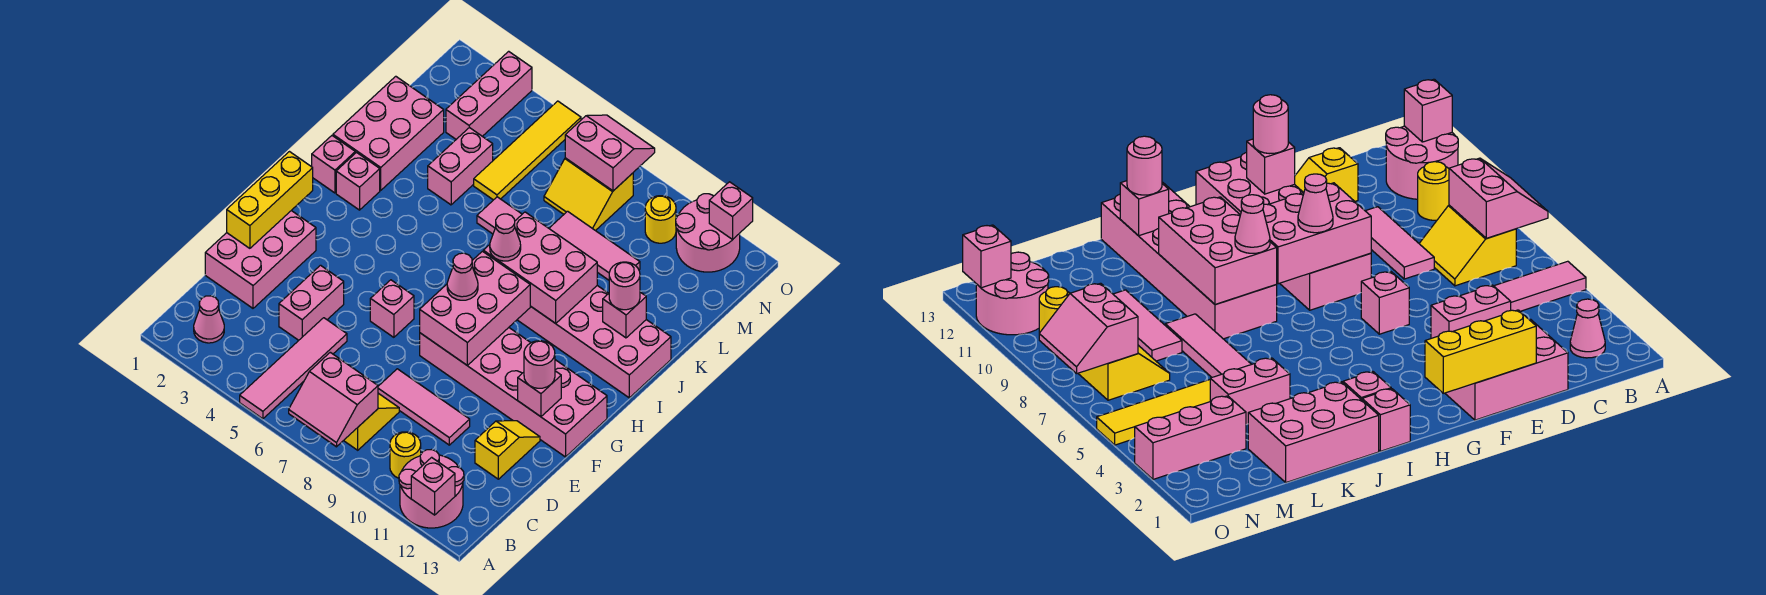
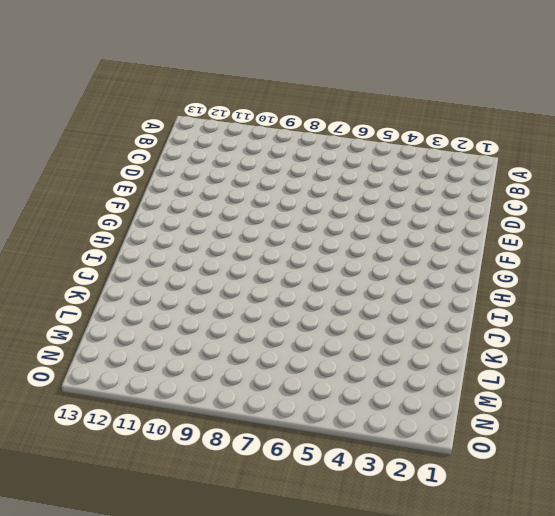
none -> pink 1x4 tile [240,318,347,419]
none -> pink 2x2 round brick [399,450,464,528]
none -> pink 1x1 cone [194,296,224,343]
none -> yellow 2x2 slope [344,393,399,450]

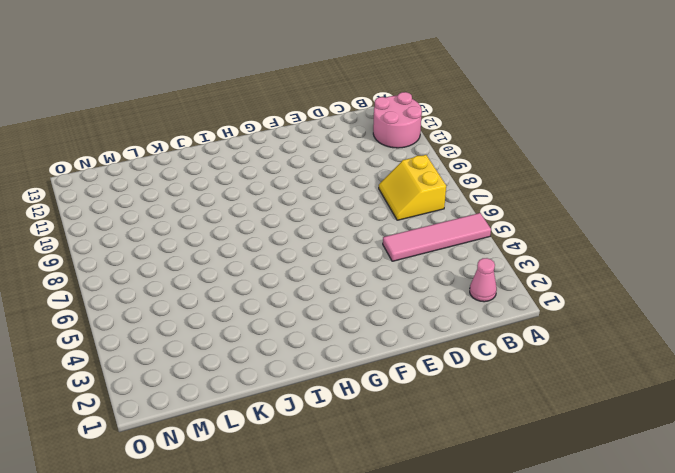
none -> yellow 1x1 round brick [390,432,421,478]
none -> pink 2x3 brick [205,211,316,308]
none -> pink 1x2 brick [279,265,344,340]
none -> pink 1x3 tile [378,369,470,445]

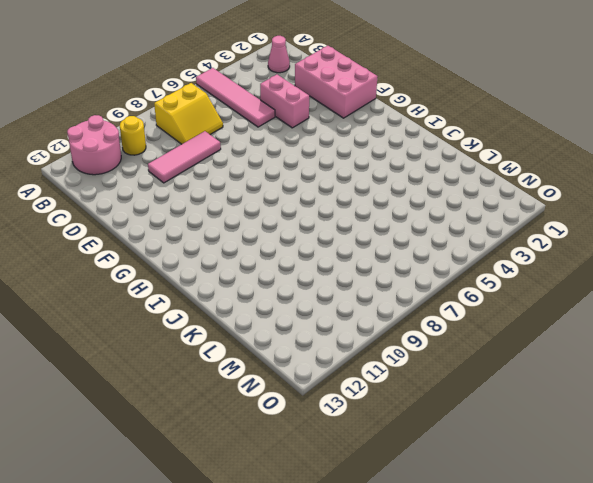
none -> yellow 1x2 slope [475,421,540,479]
none -> pink 1x1 brick [370,280,414,337]
none -> pink 2x6 brick [420,328,607,457]
none -> pink 1x1 brick [312,136,355,193]

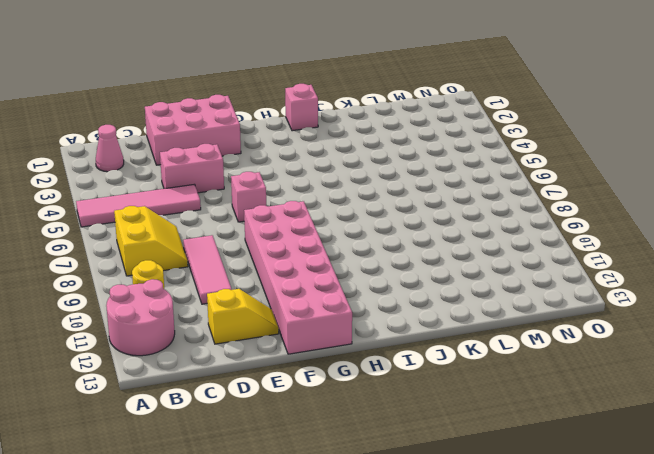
none -> pink 1x1 brick [336,153,380,210]
none -> pink 2x6 brick [517,286,671,398]
none -> pink 2x3 brick [333,76,444,190]
none -> pink 1x2 brick [428,127,493,205]

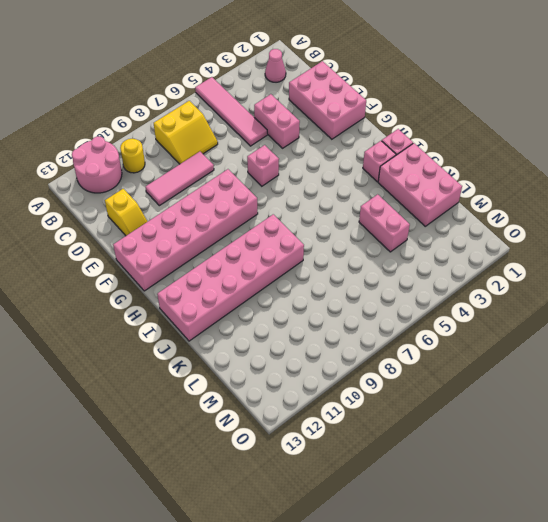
none -> pink 1x3 tile [477,197,522,234]
none -> yellow 1x4 tile [474,101,581,200]
none -> pink 1x3 tile [549,211,640,280]
none -> pink 1x3 brick [446,51,532,139]

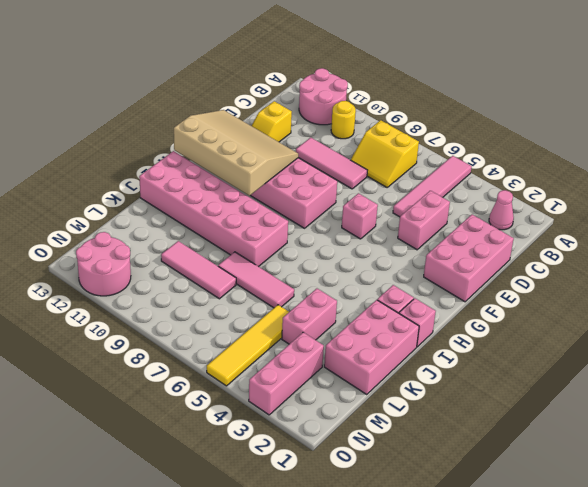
tan 3x4 slope [174,110,298,196] -> pink 1x1 brick [518,371,561,417]
none -> yellow 2x2 slope [544,158,633,231]
none -> yellow 1x1 round brick [645,196,676,243]
none -> pink 2x2 slope [289,352,378,447]
none -> pink 1x1 brick [411,457,455,515]

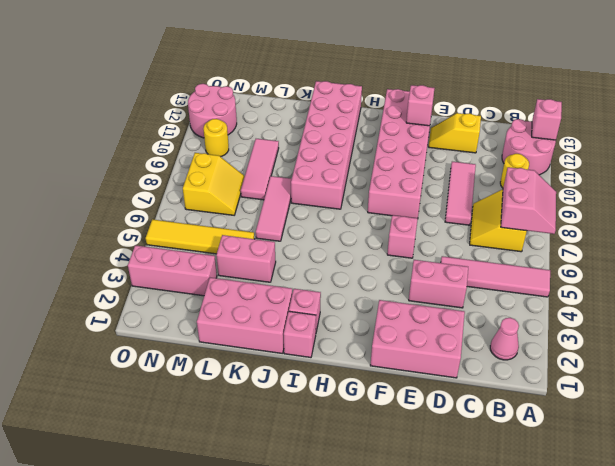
none -> yellow 1x3 brick [227,152,313,248]
none -> pink 2x3 brick [420,251,530,365]
none -> pink 2x3 brick [483,212,597,323]
none -> pink 1x1 brick [603,292,646,338]

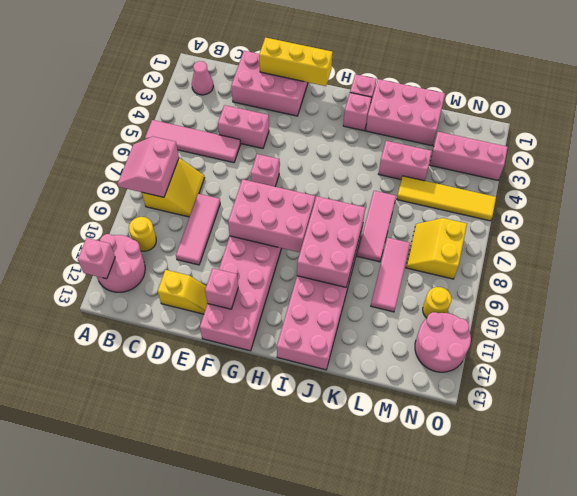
none -> pink 1x1 brick [603,292,646,338]
none -> pink 2x2 slope [565,115,655,191]
none -> pink 1x1 brick [709,182,753,239]
none -> pink 1x1 round brick [524,341,555,388]

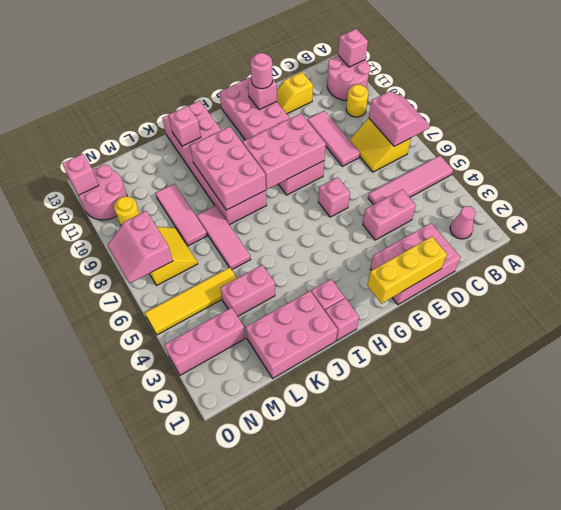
none -> pink 1x1 cone [447,253,478,300]
none -> pink 1x1 cone [490,214,521,261]
none -> pink 1x1 round brick [609,262,640,310]

